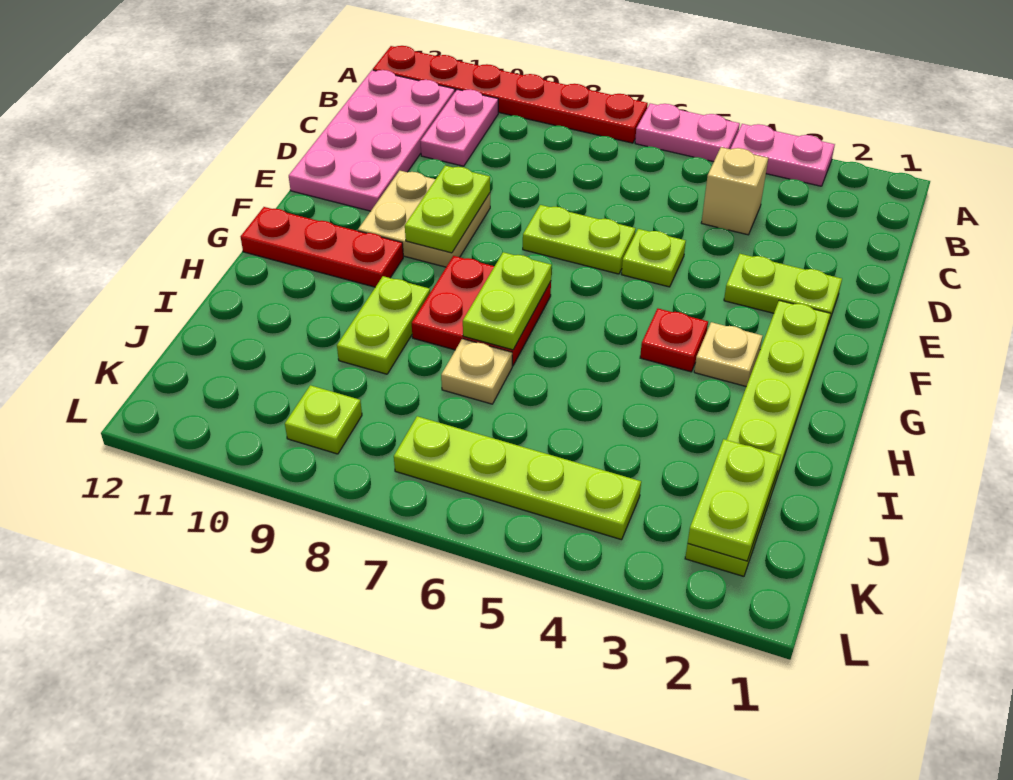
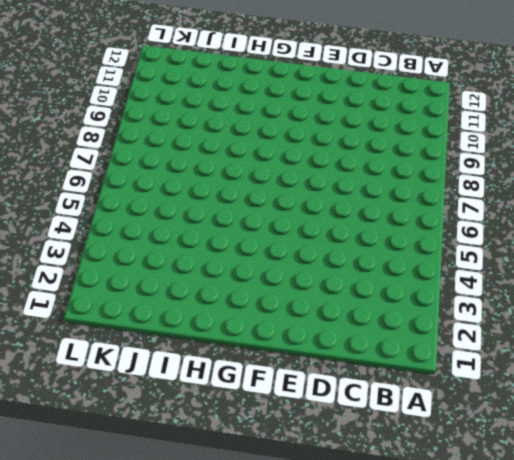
none -> pink 1x2 plate [731,124,835,186]
none -> pink 1x2 plate [635,103,740,162]
none -> red 1x6 plate [373,46,648,143]

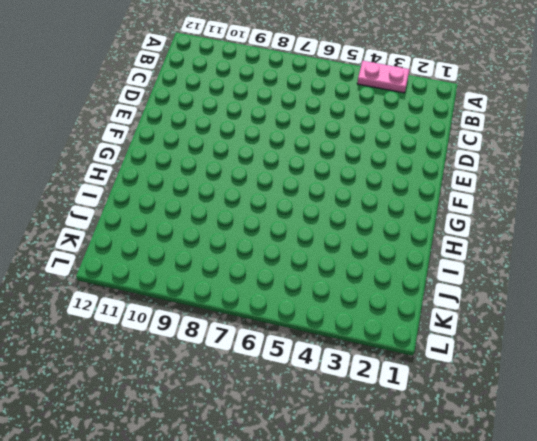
none -> pink 1x2 plate [635,103,740,162]
none -> red 1x6 plate [373,46,648,143]
none -> pink 1x2 plate [420,89,498,166]

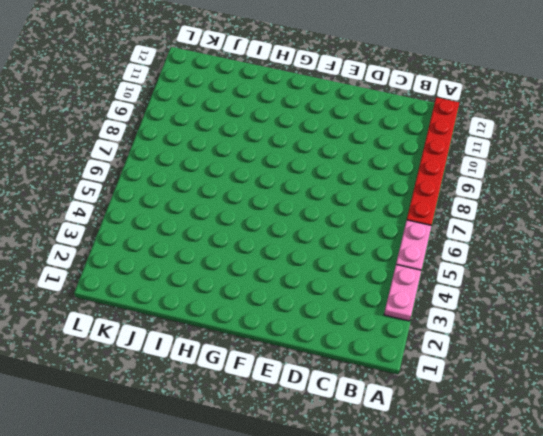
none -> pink 1x2 plate [420,89,498,166]
none -> pink 2x4 plate [289,70,455,211]
none -> tan 1x1 brick [701,147,768,235]

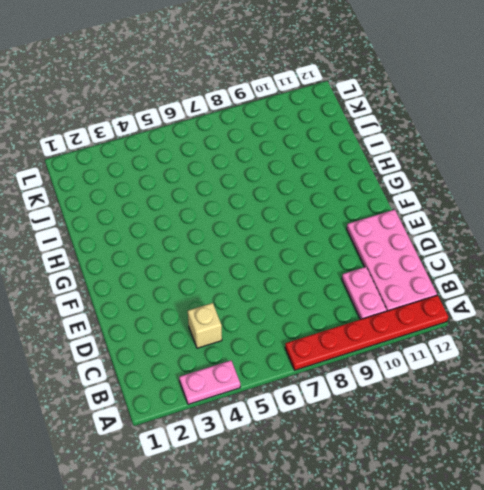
none -> pink 1x2 plate [635,103,740,162]
none -> lime 1x2 plate [724,254,842,324]
none -> lime 1x1 plate [622,229,686,287]

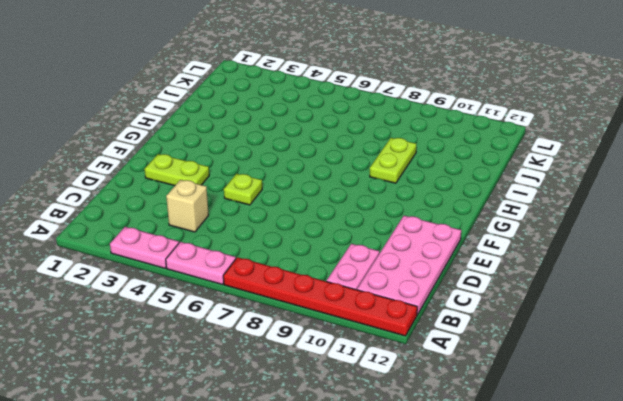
none -> lime 1x2 plate [523,205,636,274]
none -> tan 2x2 plate [358,171,490,267]
none -> lime 1x6 plate [685,300,830,576]

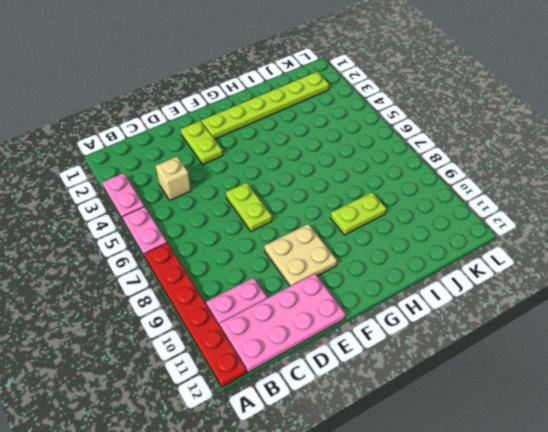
none -> lime 1x1 plate [622,229,686,287]
none -> tan 1x1 plate [694,322,763,386]
none -> red 1x1 plate [640,309,708,372]

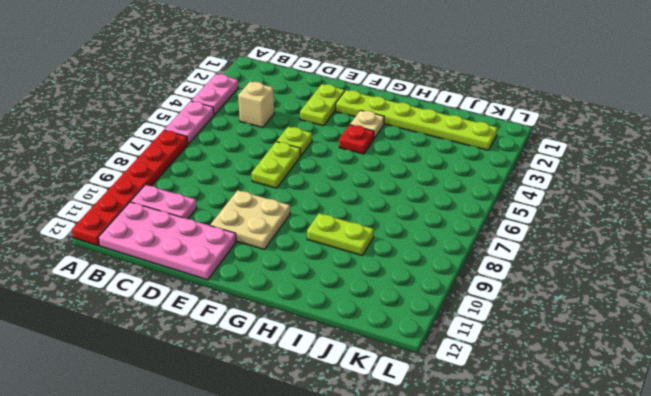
none -> red 2x2 plate [412,256,551,366]
none -> red 1x3 plate [241,207,403,287]
none -> tan 1x1 plate [441,339,512,404]

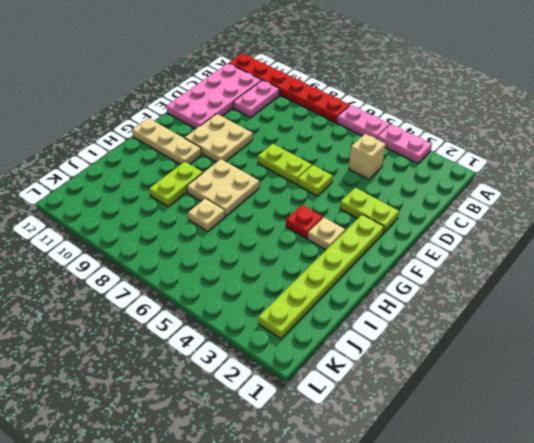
tan 2x2 plate [187,159,259,216] -> red 2x2 plate [412,256,551,366]
tan 1x3 plate [132,118,202,165] -> red 1x3 plate [241,207,403,287]
none -> lime 1x4 plate [394,416,641,540]
none -> lime 1x1 plate [285,385,362,454]
none -> lime 1x2 plate [405,166,490,253]

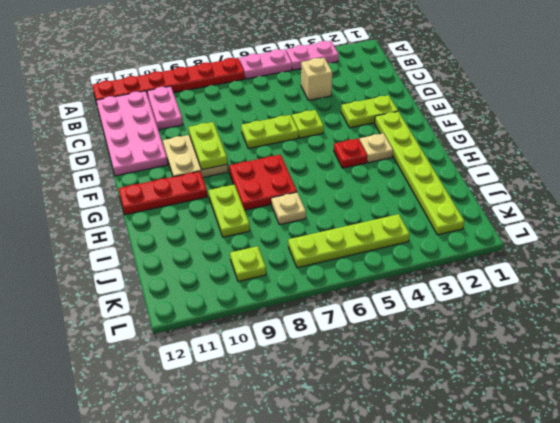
none -> lime 1x2 plate [463,252,552,350]
none -> lime 1x2 plate [688,439,781,561]

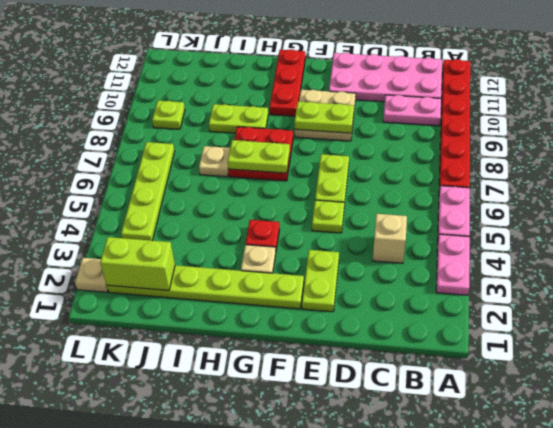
lime 1x2 brick [100,237,175,290] -> lime 1x2 plate [688,439,781,561]
tan 1x1 plate [75,258,108,292] -> none

